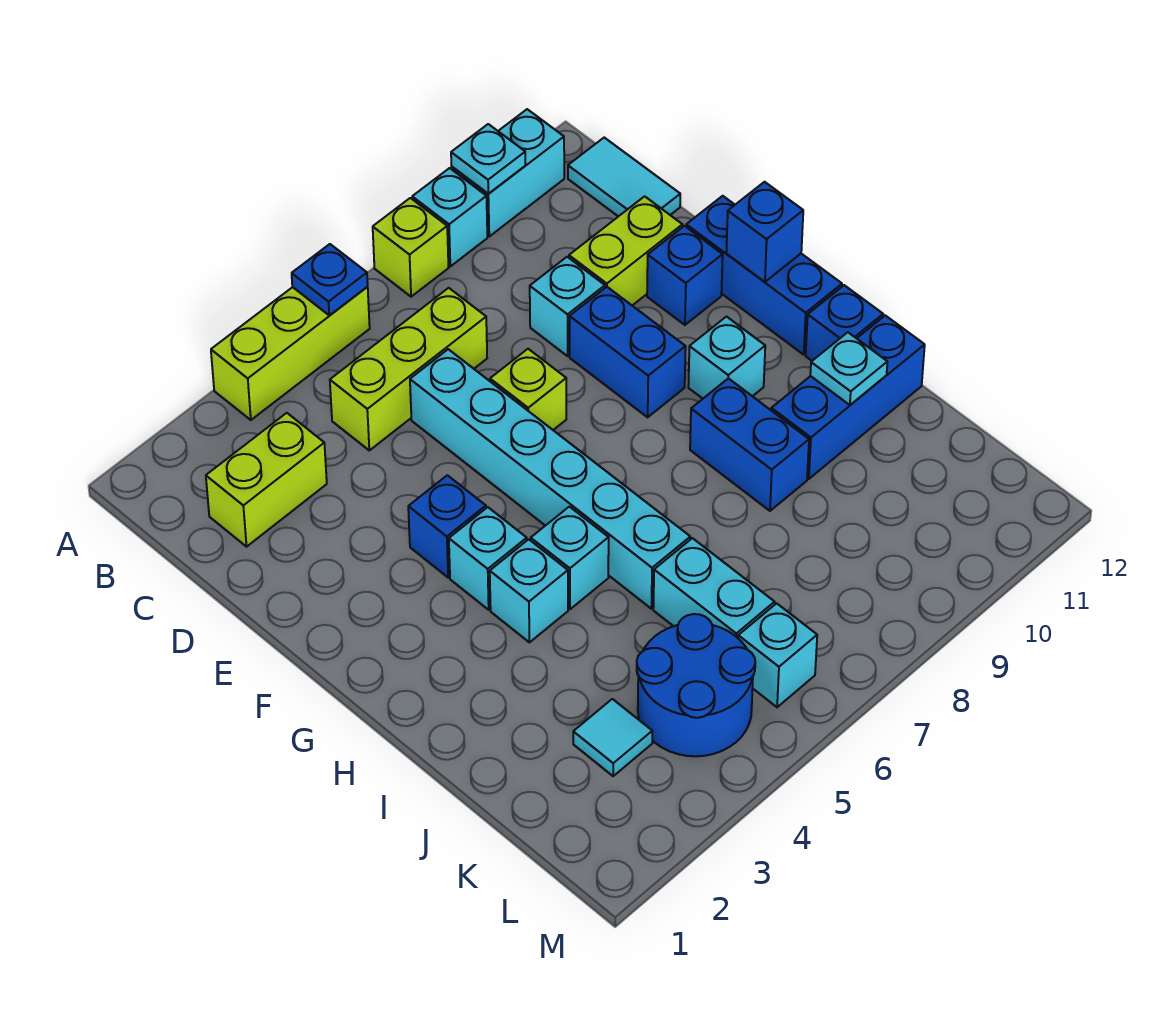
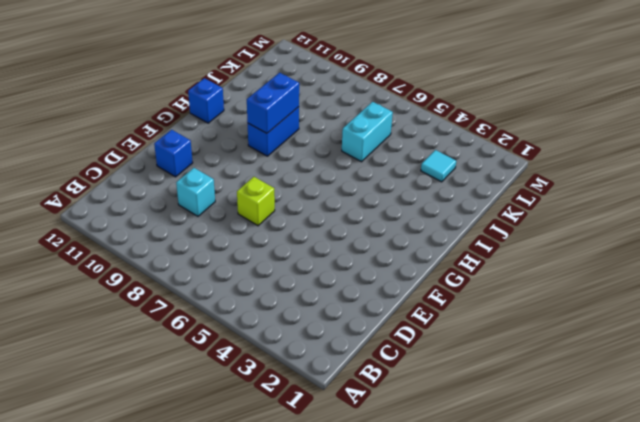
blue 1x2 brick [247,73,299,133] -> blue 1x2 brick moved to [570,287,686,417]
none -> lime 1x3 brick [211,287,370,420]
none -> lime 1x1 brick [373,198,448,297]
none -> cyan 1x1 brick [412,168,487,266]
none -> cyan 1x2 brick [451,109,564,236]

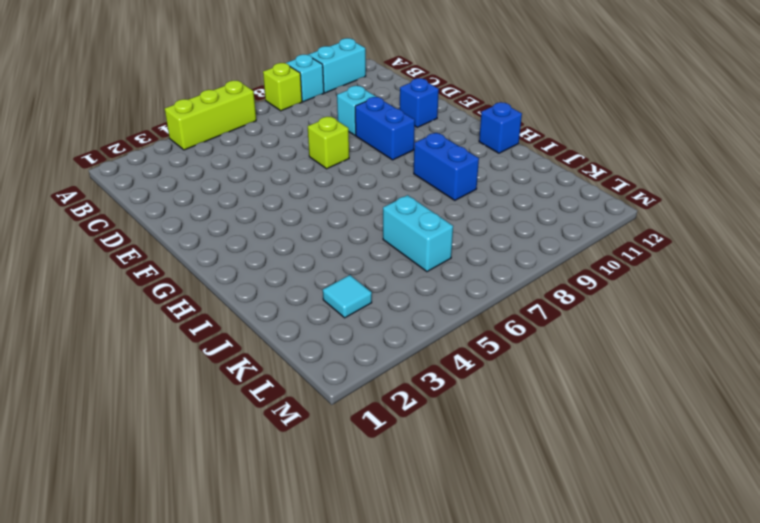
none -> cyan 1x2 tile [568,138,680,217]
none -> lime 1x2 brick [206,413,327,547]
none -> lime 1x3 brick [330,288,487,450]
none -> cyan 1x6 brick [410,349,690,609]

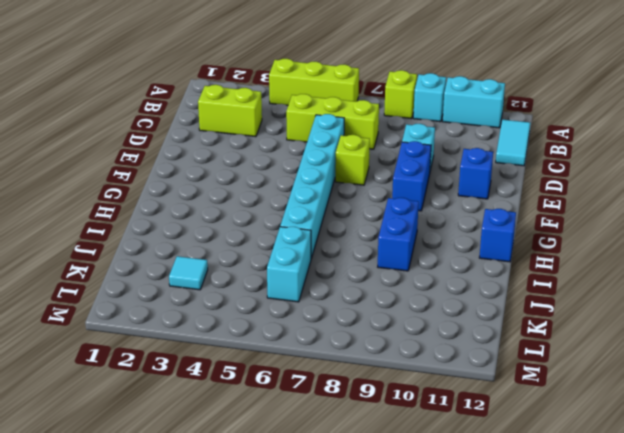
none -> lime 1x2 brick [569,196,682,305]
none -> blue 1x3 brick [686,196,842,355]
none -> blue 1x1 brick [408,475,486,578]
none -> cyan 1x1 brick [449,507,527,610]

